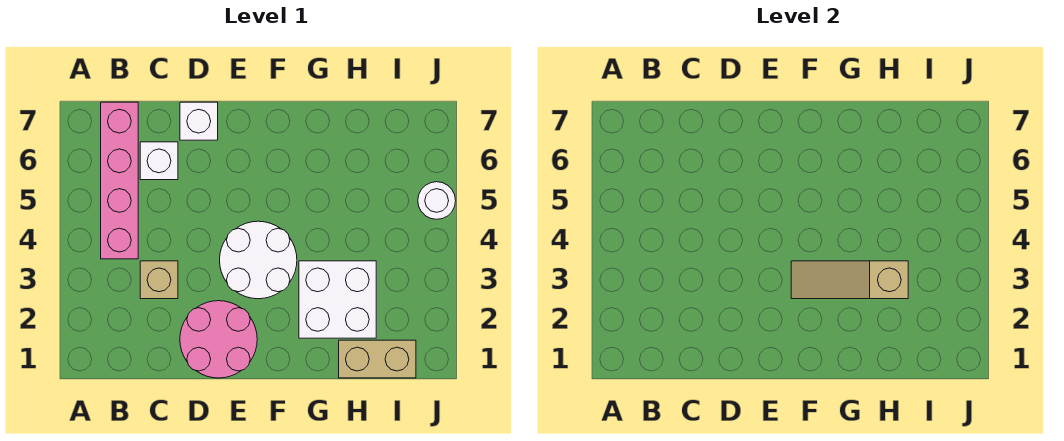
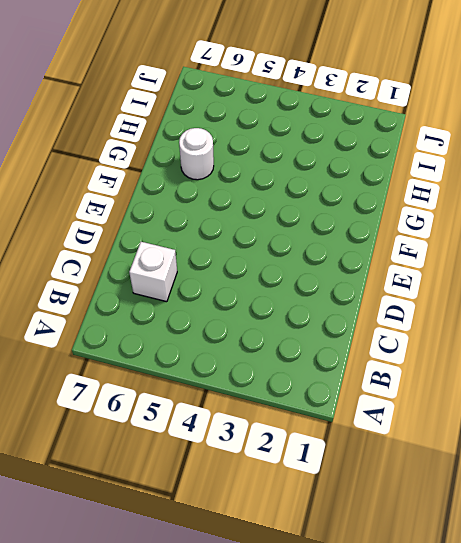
white 1x1 round brick [179,128,214,180] -> white 1x1 round brick moved to [418,182,456,219]
none -> pink 1x4 brick [101,102,138,259]
none -> tan 1x1 brick [140,261,178,299]

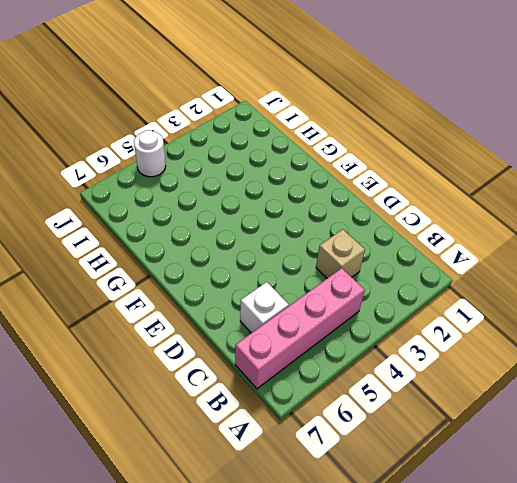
none -> pink 2x2 round brick [180,301,257,378]
none -> white 1x1 brick [180,102,218,140]

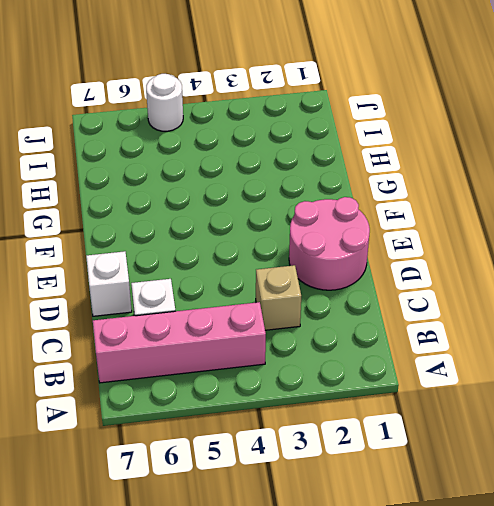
none -> white 2x2 round brick [220,221,297,299]
none -> white 2x2 brick [299,261,376,338]

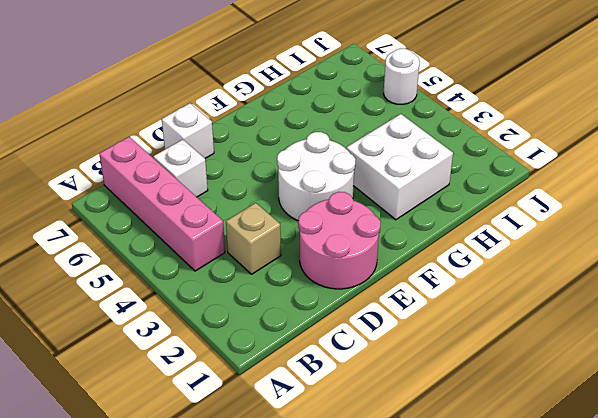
none -> tan 1x2 brick [339,340,416,378]
none -> tan 1x3 slope [791,261,908,299]

